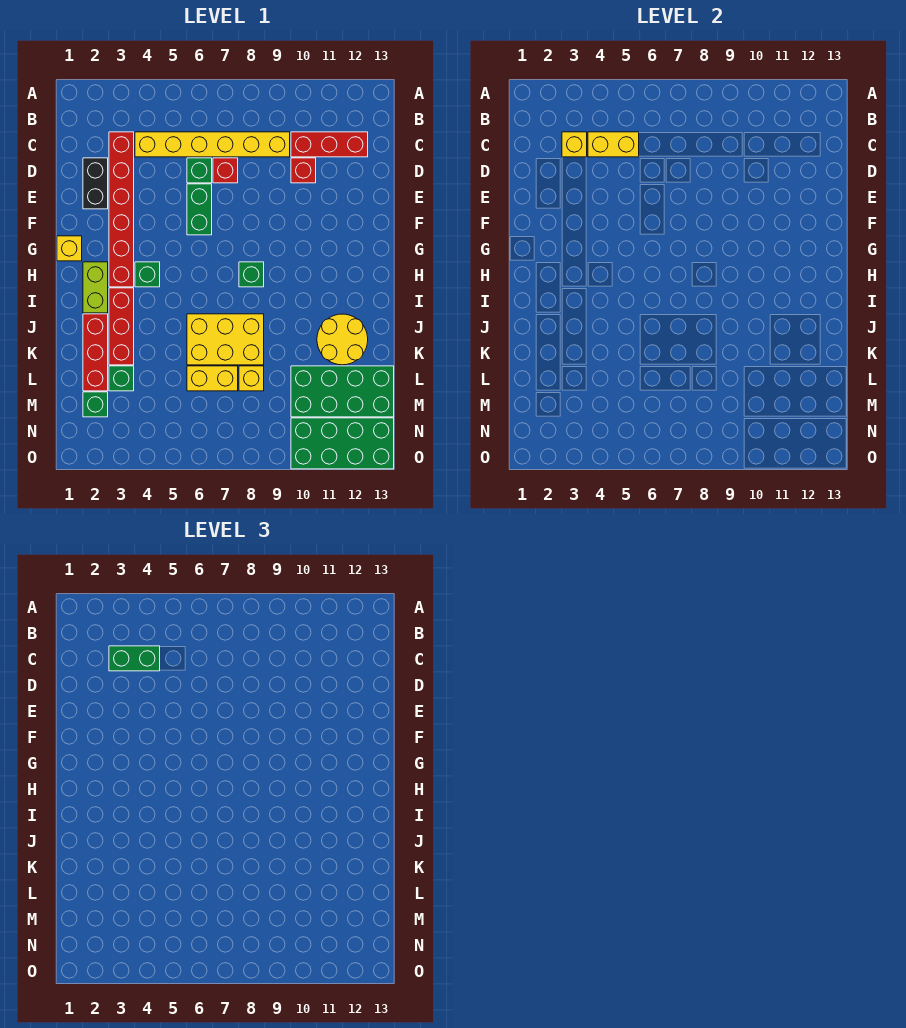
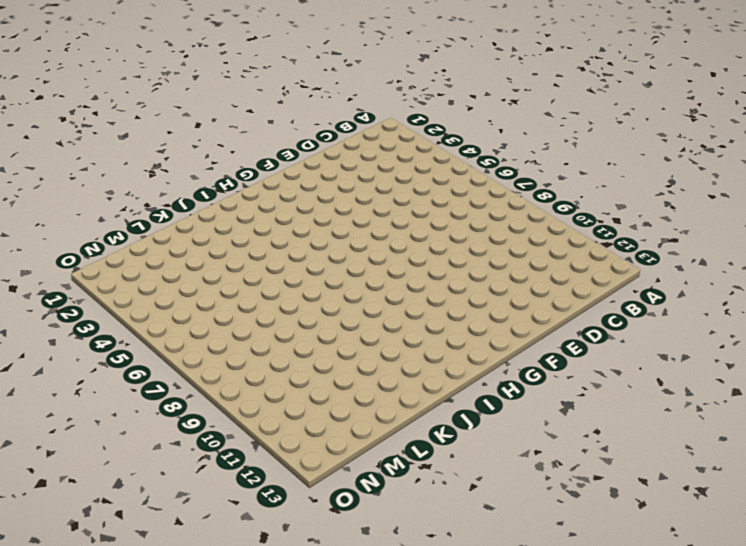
none -> red 1x6 brick [109,132,134,287]
none -> yellow 1x6 brick [135,132,290,157]
none -> red 1x3 brick [291,132,368,157]

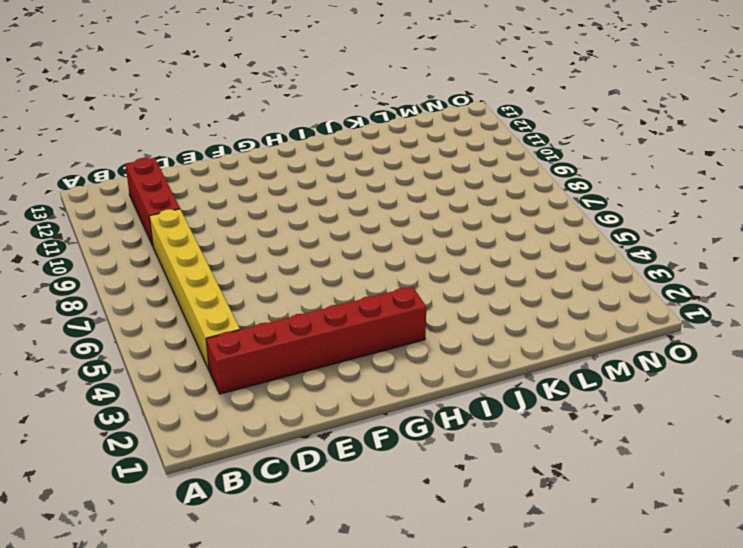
none -> black 1x2 brick [83,158,108,209]
none -> green 1x1 brick [187,158,212,183]
none -> red 1x1 brick [213,158,238,183]

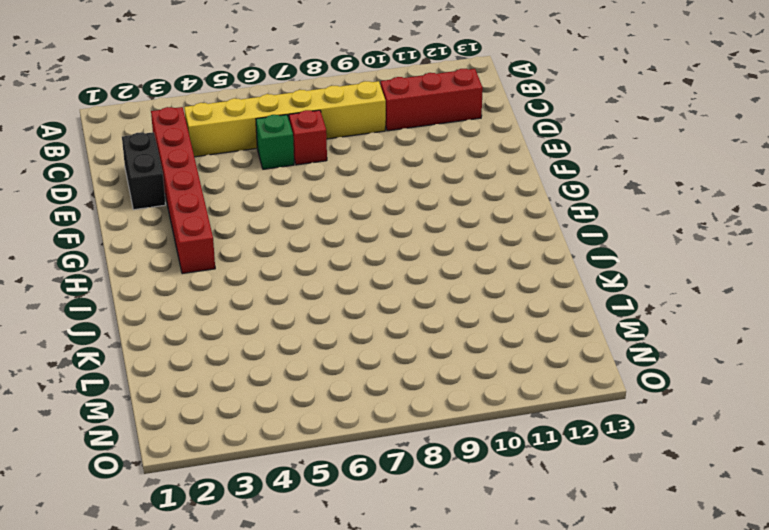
none -> red 1x1 brick [291,158,316,183]
none -> green 1x2 brick [187,184,212,235]
none -> yellow 1x1 brick [57,236,82,261]

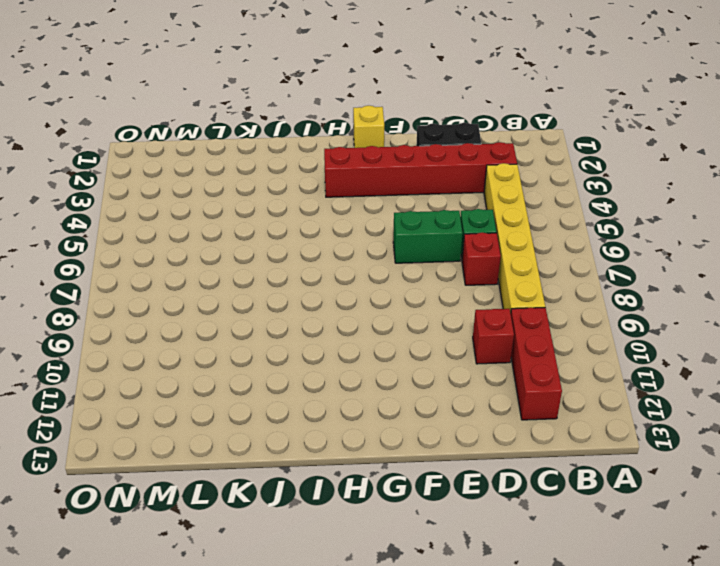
none -> lime 1x2 brick [83,262,108,313]
none -> green 1x1 brick [135,262,160,287]
none -> green 1x1 brick [239,262,264,287]

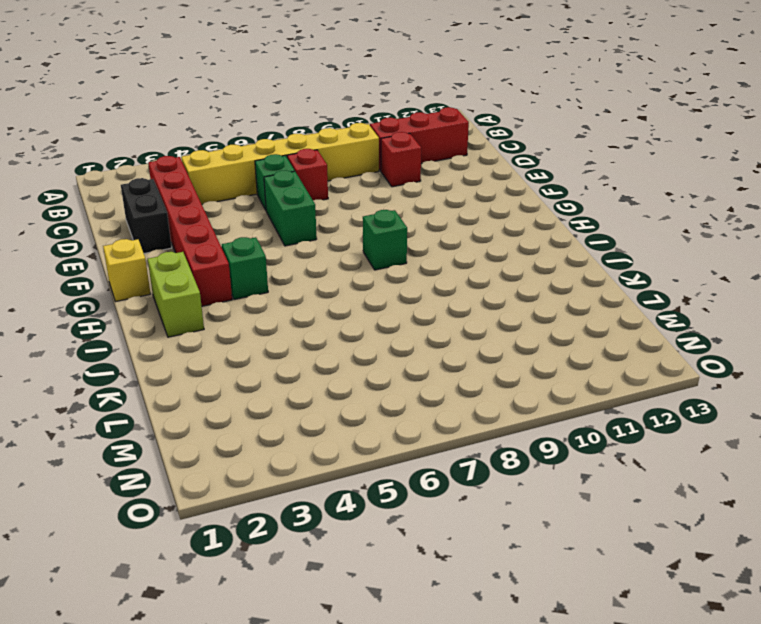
none -> red 1x3 brick [109,288,134,365]
none -> red 1x3 brick [83,314,108,391]
none -> yellow 2x3 brick [187,314,264,365]

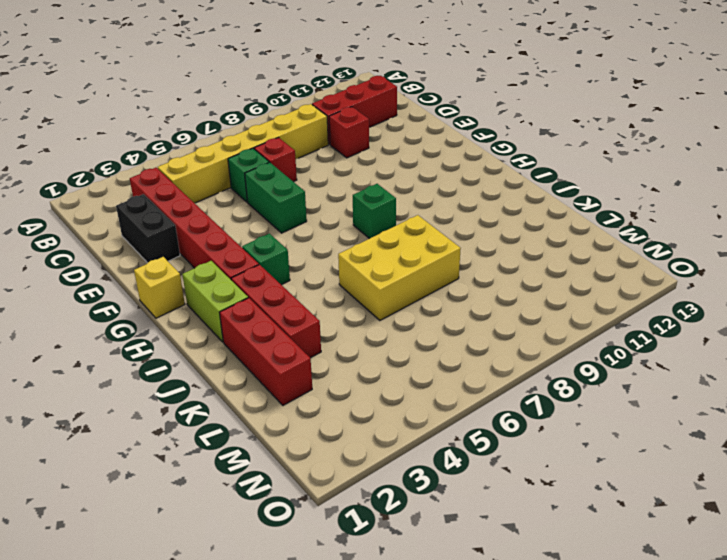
none -> yellow 2x2 round brick [317,314,368,365]
none -> green 1x1 brick [109,366,134,391]
none -> yellow 1x2 brick [187,366,238,391]

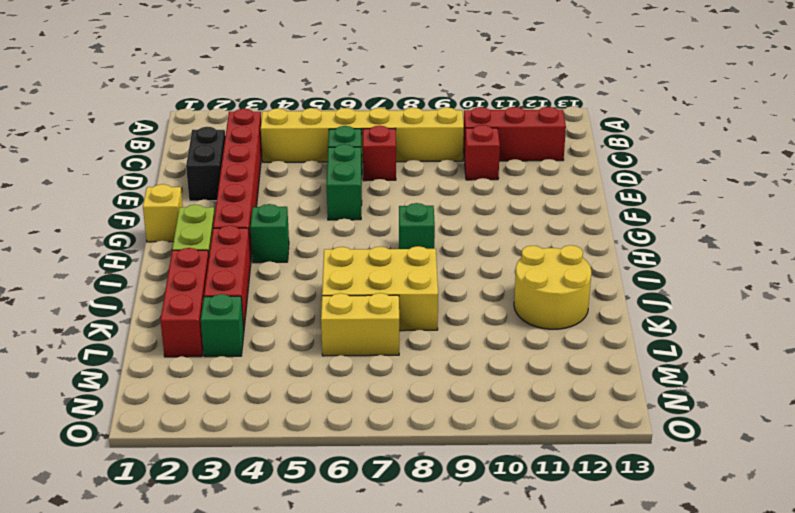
none -> yellow 1x1 brick [239,366,264,391]
none -> green 2x4 brick [291,366,394,417]
none -> green 1x1 brick [83,392,108,417]

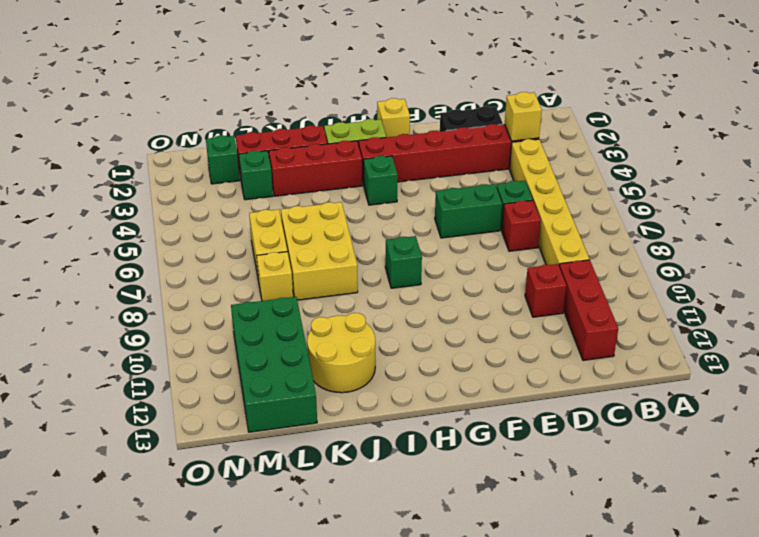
none -> green 2x4 brick [291,418,394,469]
none -> yellow 1x2 brick [588,132,639,157]
none -> green 1x2 brick [109,646,160,671]

